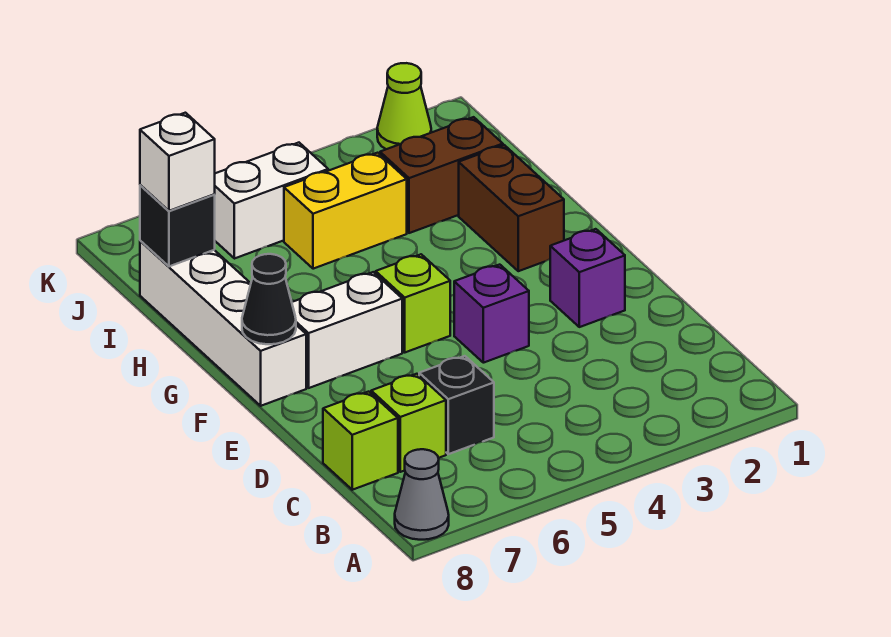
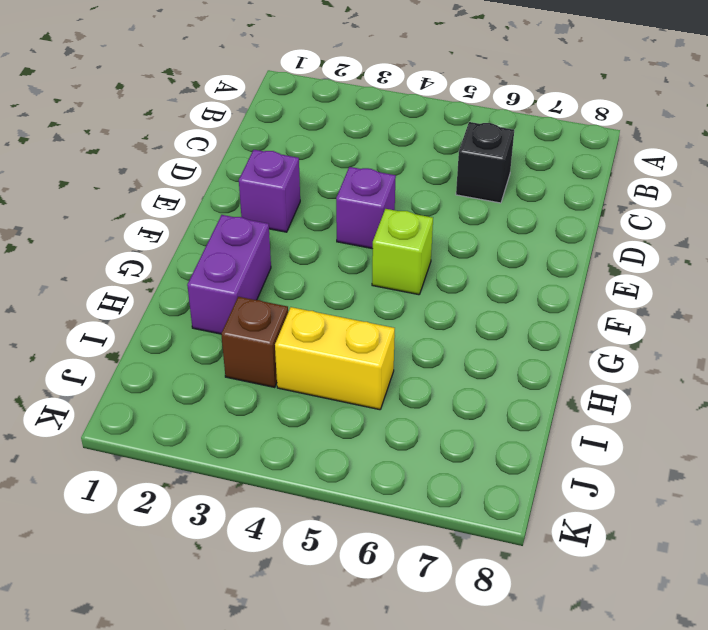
purple 1x2 brick [187,215,271,334] -> brown 1x2 brick [459,145,564,271]
brown 1x1 brick [221,297,288,387] -> brown 1x2 brick [380,117,503,233]
none -> grey 1x1 cone [395,449,449,540]
none -> lime 1x1 brick [371,374,446,472]
none -> lime 1x1 brick [323,392,398,490]

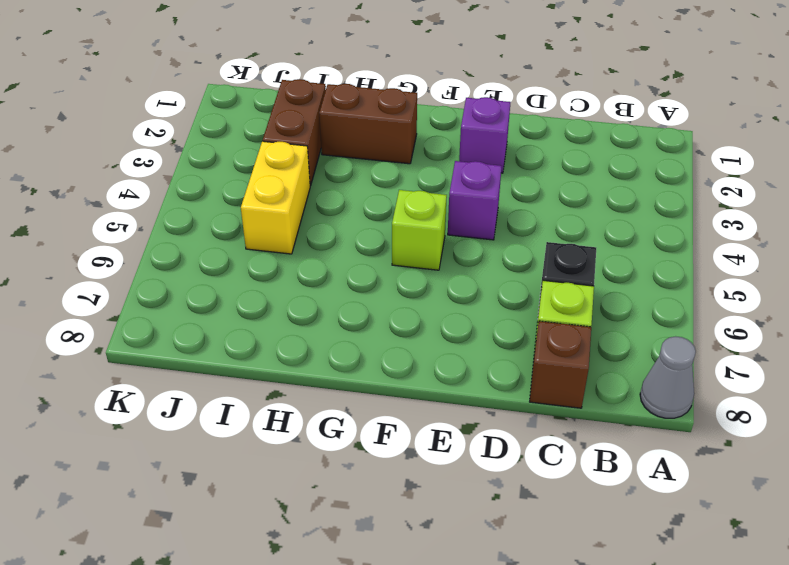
brown 1x1 brick [530,321,591,408] -> lime 1x1 brick [323,392,398,490]
none -> white 1x2 brick [292,272,402,388]
none -> white 1x4 brick [140,241,306,406]
none -> white 1x2 brick [214,143,328,259]

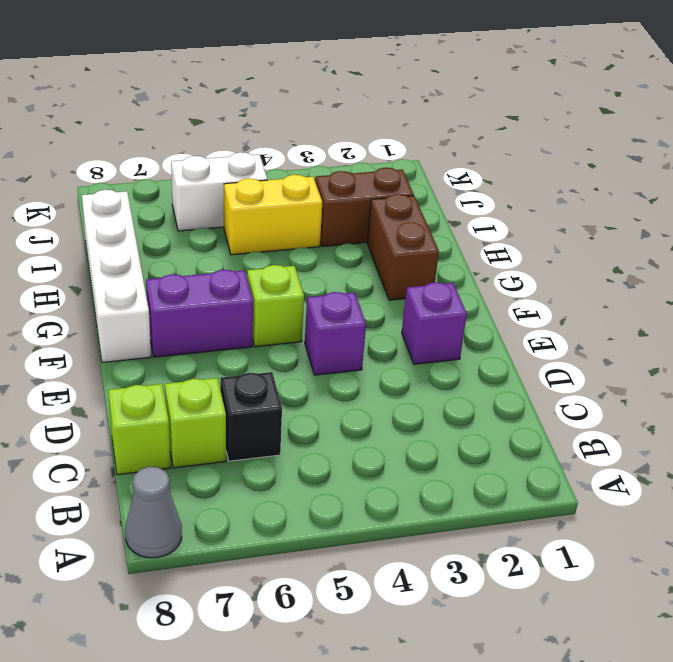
purple 1x2 brick [146,270,253,357] -> white 1x2 brick [292,272,402,388]
none -> lime 1x1 cone [377,63,431,149]
none -> black 1x1 cone [242,254,296,344]
none -> black 1x1 brick [140,185,215,266]

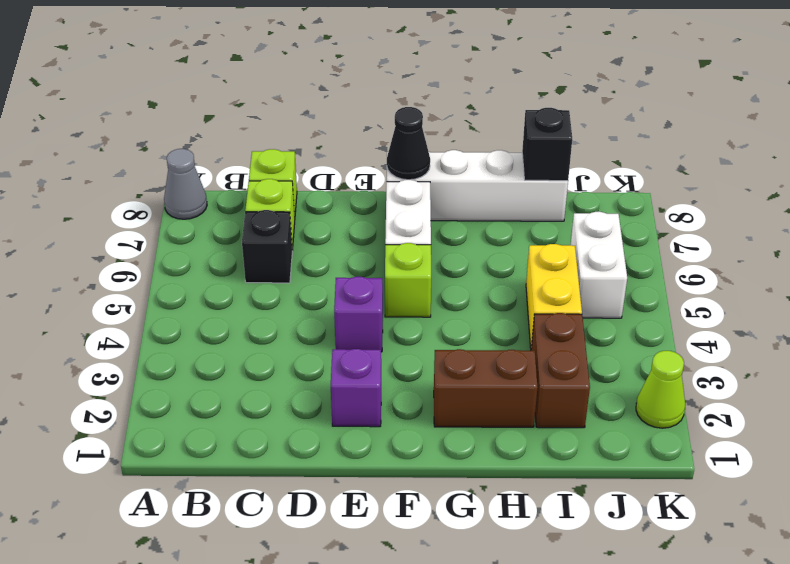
none -> white 1x1 brick [140,113,215,211]

